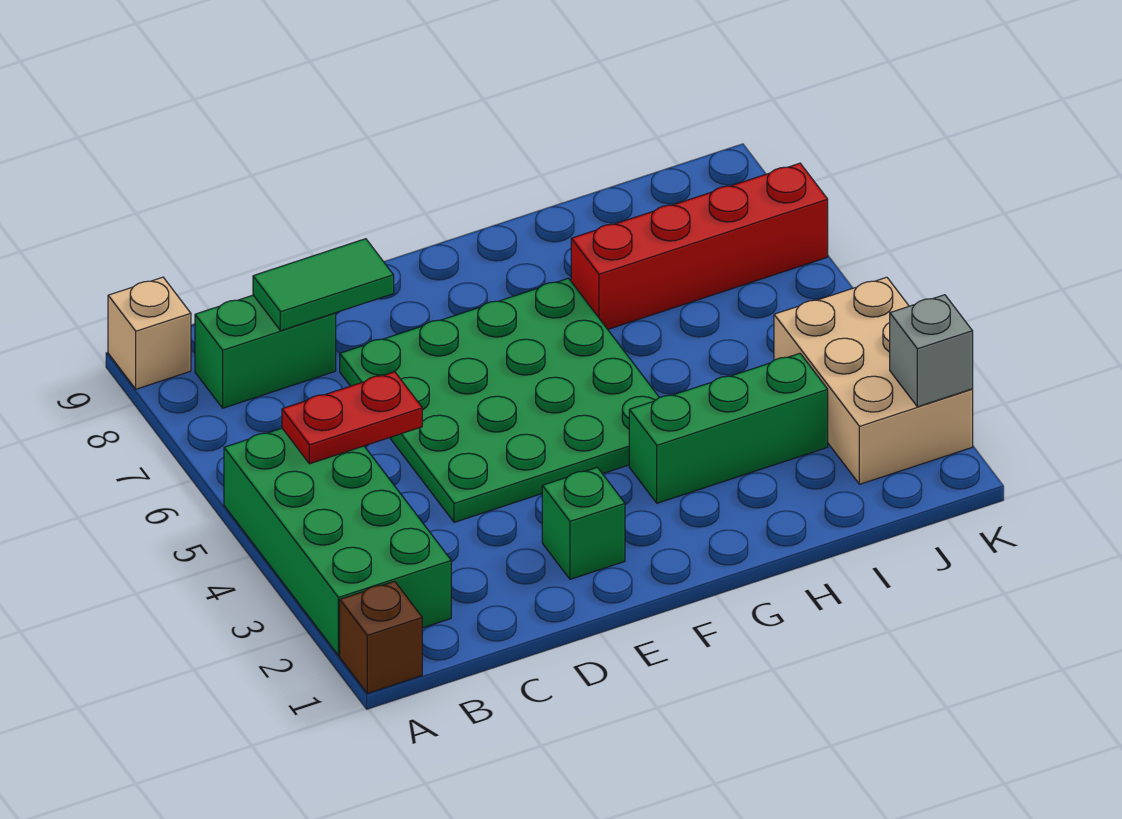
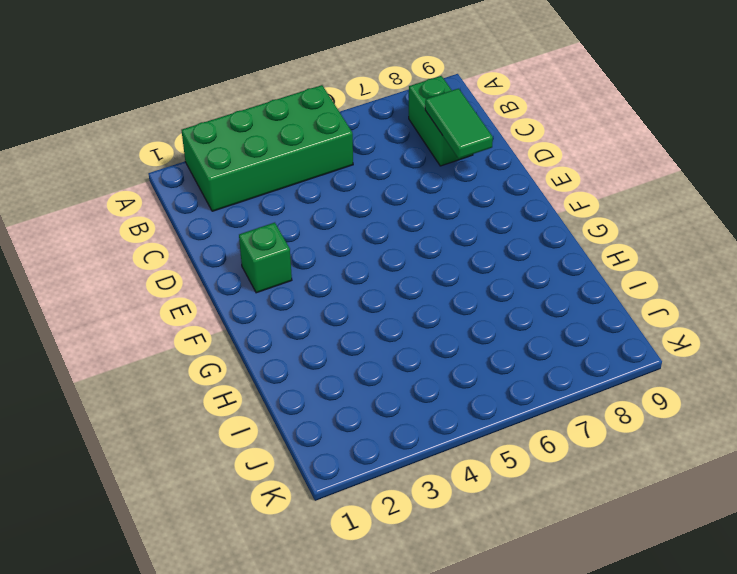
none -> brown 1x1 brick [340,581,422,693]
none -> tan 1x1 brick [108,277,191,389]
none -> green 4x4 plate [340,278,659,522]

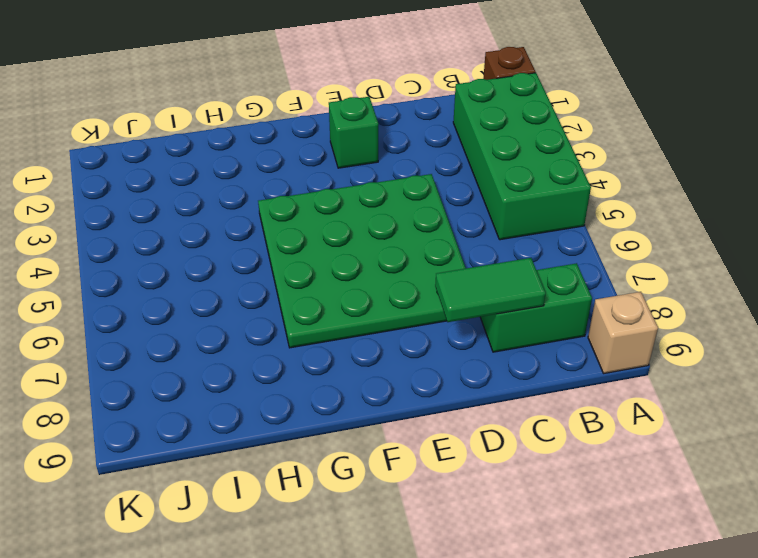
none -> green 1x3 brick [629,353,828,503]
none -> red 1x4 brick [571,163,828,329]
none -> tan 2x3 brick [774,277,973,484]

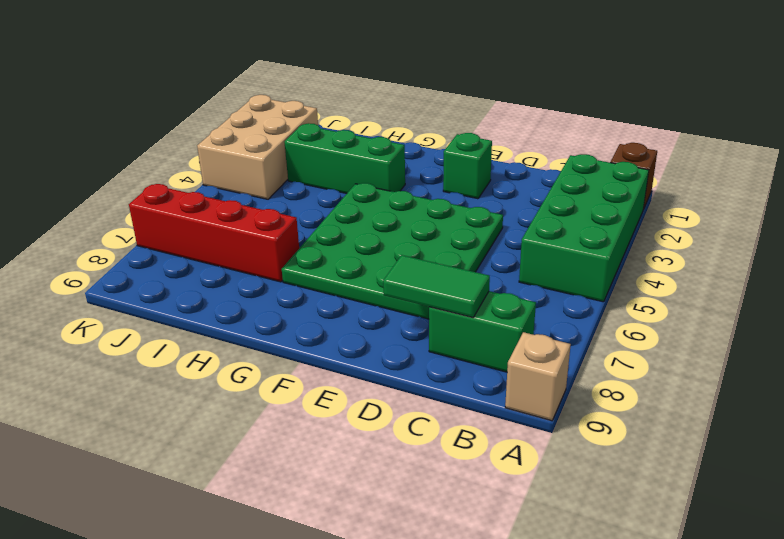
none -> red 1x2 plate [282,372,422,464]
none -> grey 1x1 brick [890,295,973,407]

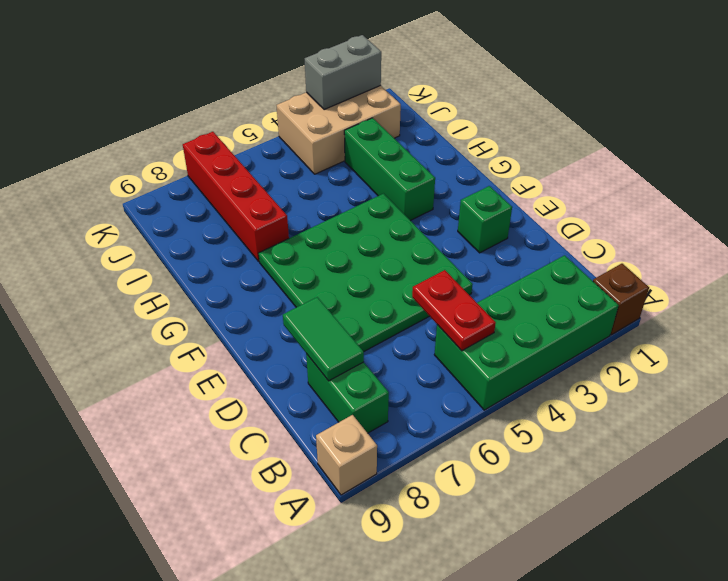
grey 1x2 brick [305,35,381,110] -> grey 1x1 brick [890,295,973,407]

